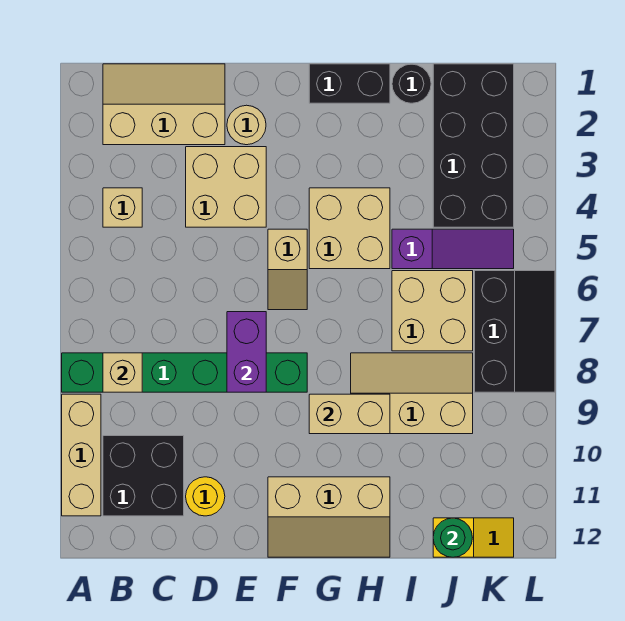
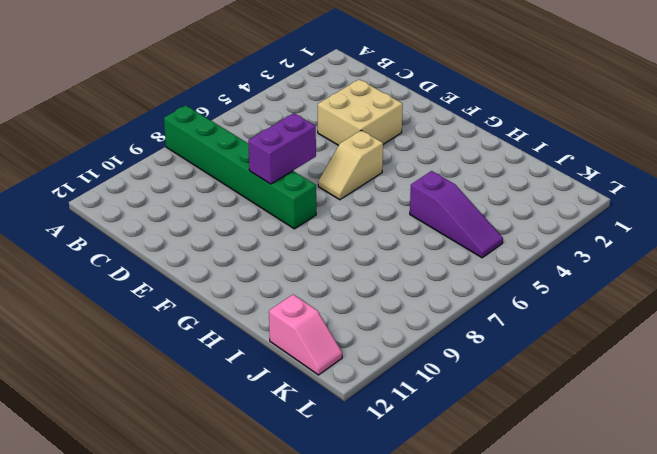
pink 1x2 slope [269,295,342,375] -> yellow 1x2 slope [433,518,514,557]
none -> tan 1x3 brick [62,394,101,516]
none -> tan 2x3 slope [103,64,225,145]
none -> tan 1x1 brick [103,188,142,227]

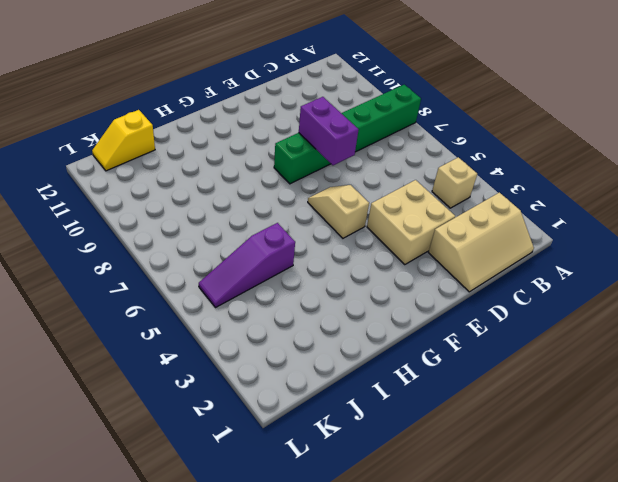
none -> tan 1x3 brick [62,394,101,516]
none -> black 2x2 brick [103,436,184,516]
none -> yellow 1x1 round brick [186,477,225,516]

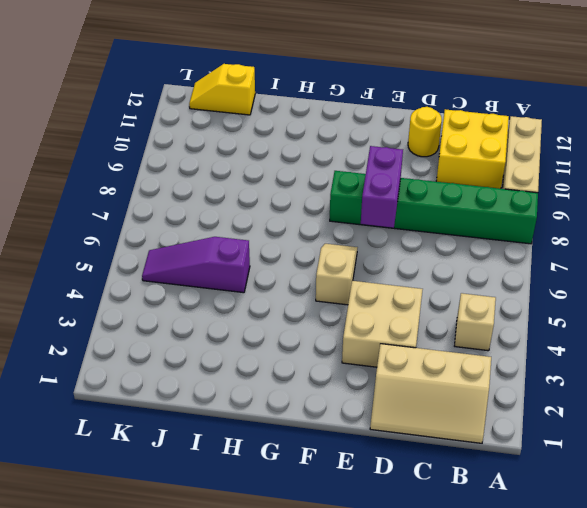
yellow 2x2 brick [436,109,509,189] -> black 2x2 brick [103,436,184,516]
none -> tan 1x1 round brick [227,105,266,145]
none -> tan 2x3 slope [268,477,390,557]
none -> black 1x2 brick [309,64,390,103]

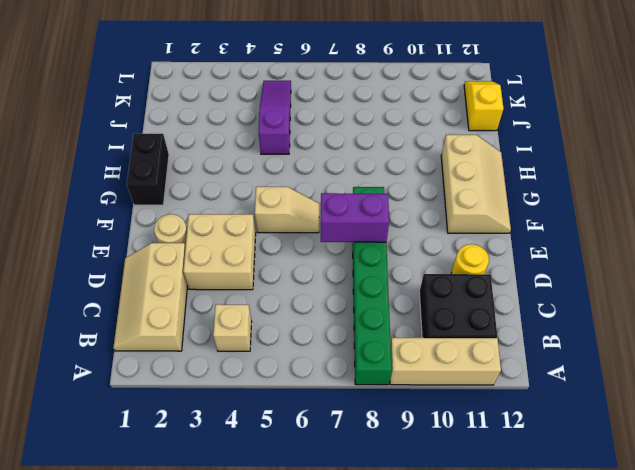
none -> tan 2x2 brick [309,188,390,269]
none -> tan 2x3 slope [351,353,473,434]
none -> black 1x1 round brick [392,64,431,103]

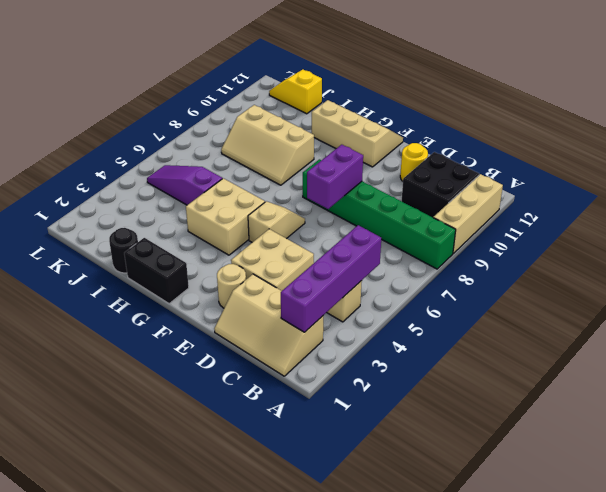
purple 1x4 brick [281,225,381,332] -> none
none -> tan 2x2 brick [392,271,473,351]
none -> black 2x4 brick [433,64,514,227]
none -> black 2x3 slope [475,271,555,392]

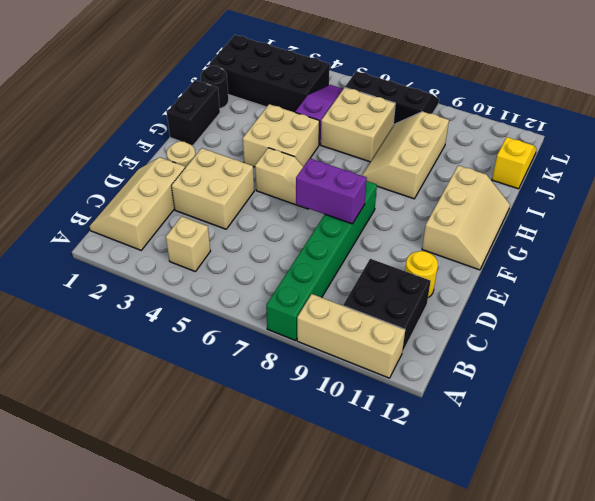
none -> tan 1x1 brick [103,353,142,392]
none -> tan 1x2 brick [309,394,390,434]
none -> green 1x1 round brick [433,518,472,557]

